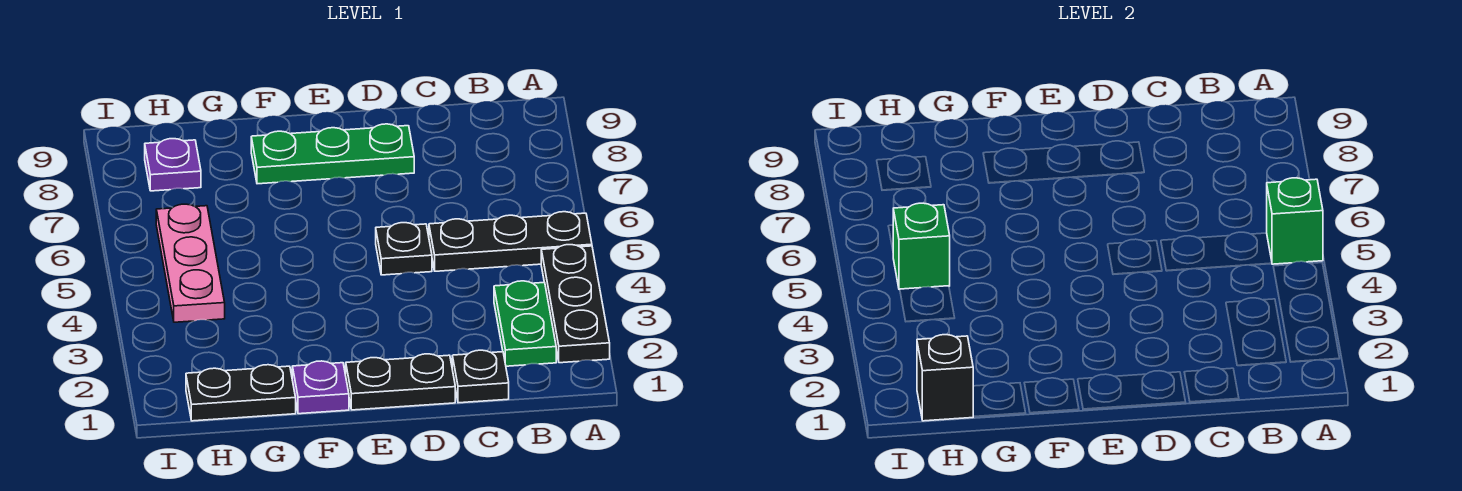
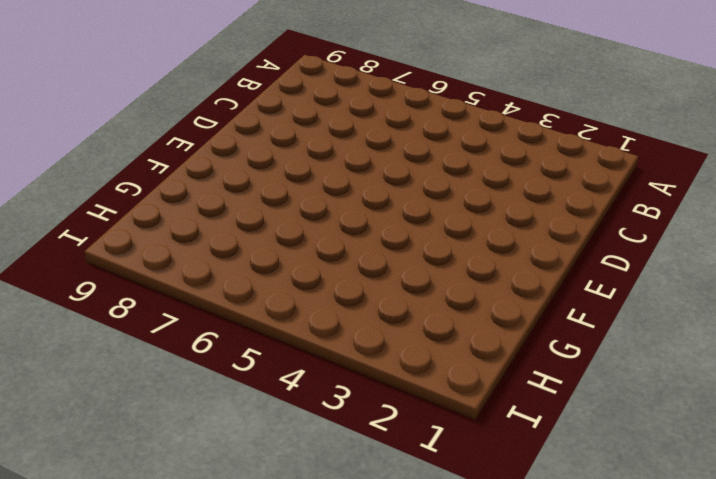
none -> black 1x3 plate [541,245,610,363]
none -> black 1x3 plate [429,212,592,271]
none -> green 1x2 plate [494,281,556,366]

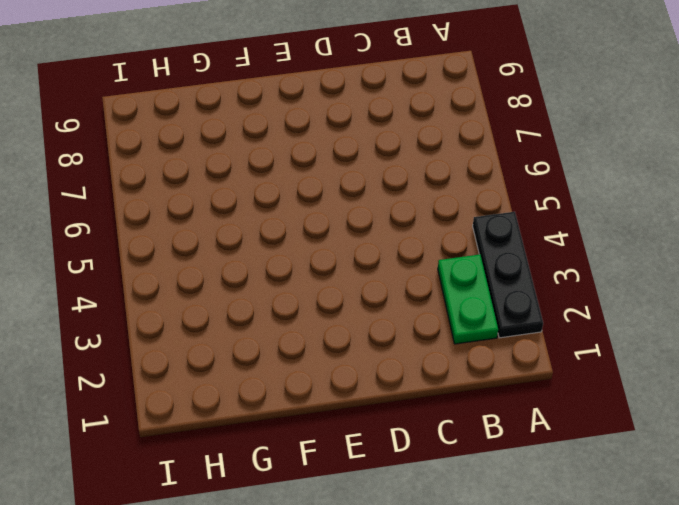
none -> black 1x3 plate [429,212,592,271]
none -> black 1x1 plate [452,350,509,403]
none -> black 1x2 plate [346,354,455,410]

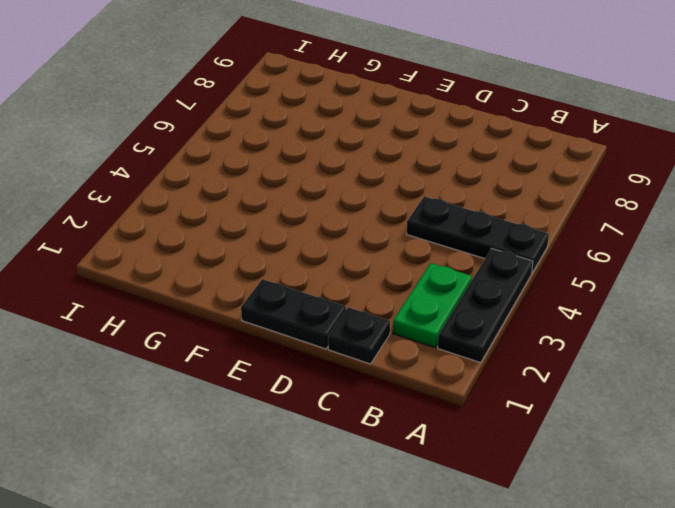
none -> black 1x1 plate [376,223,432,275]
none -> green 1x3 plate [251,124,414,184]
none -> purple 1x1 plate [292,361,349,414]

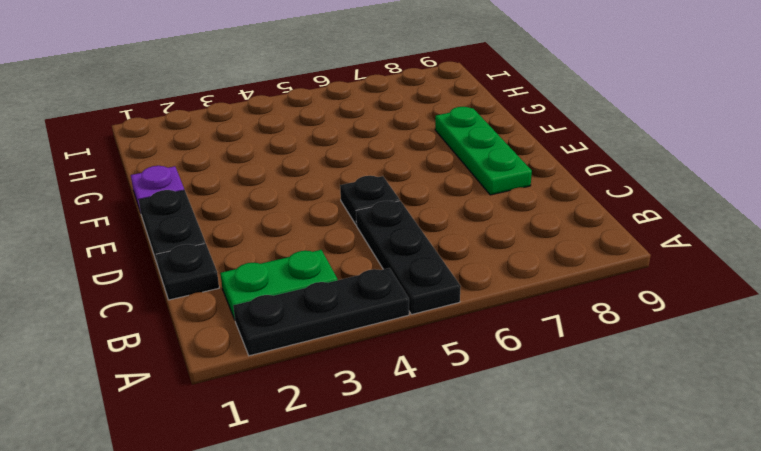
none -> black 1x2 plate [186,365,296,421]
none -> pink 1x3 plate [156,204,225,322]
none -> purple 1x1 plate [145,139,201,191]

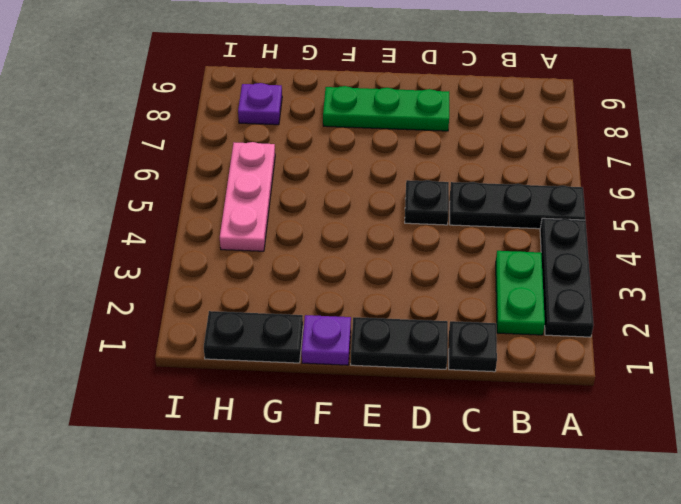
none -> green 1x1 brick [1267,178,1323,264]
none -> black 1x1 brick [917,335,973,421]
none -> green 1x1 brick [893,203,950,290]

